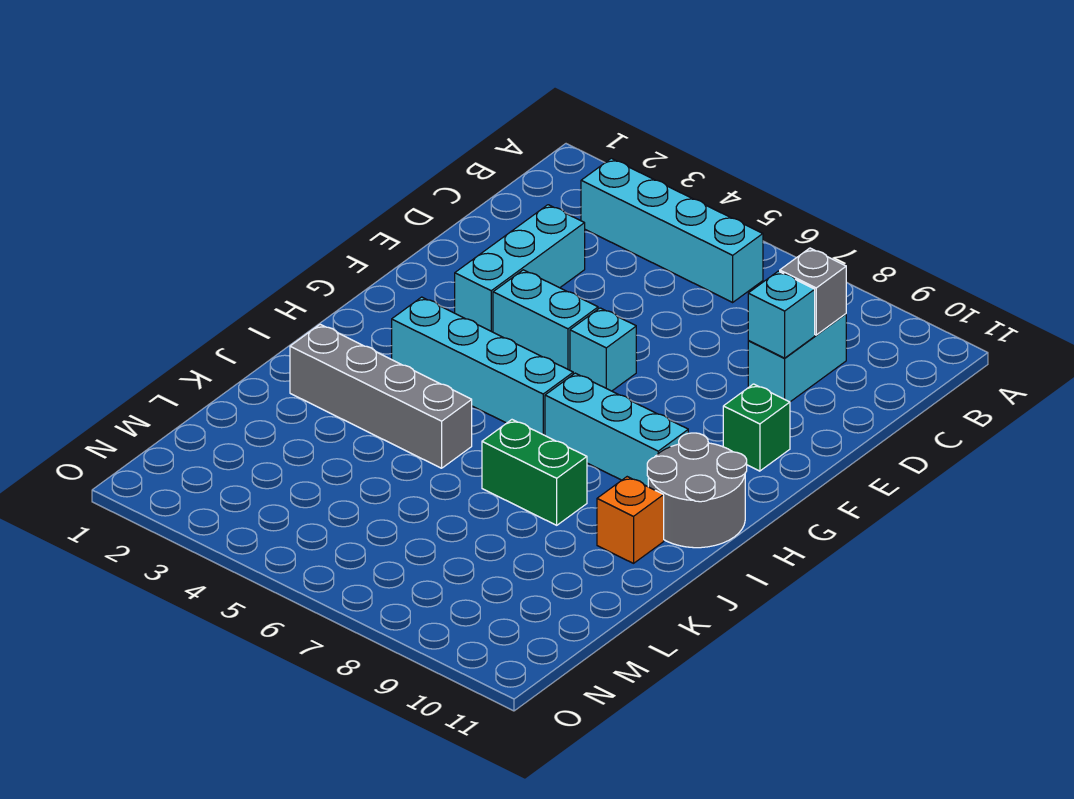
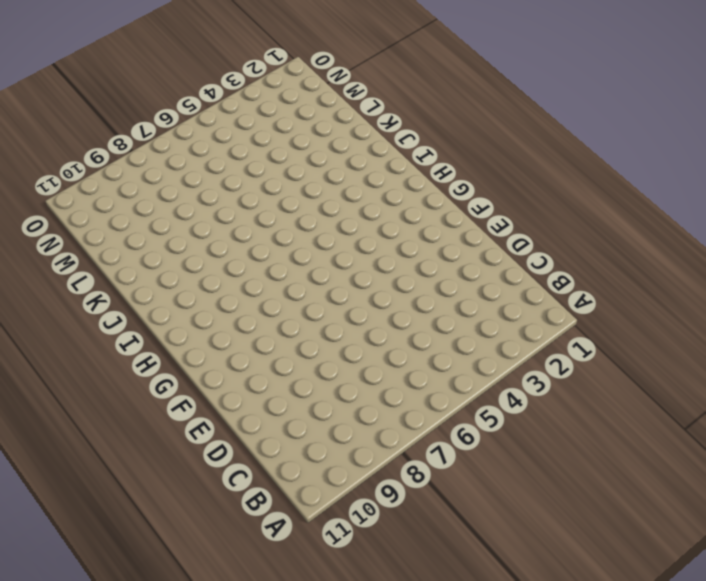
none -> cyan 1x4 brick [581,158,763,302]
none -> cyan 1x2 brick [748,314,846,402]
none -> cyan 1x3 brick [455,205,585,332]

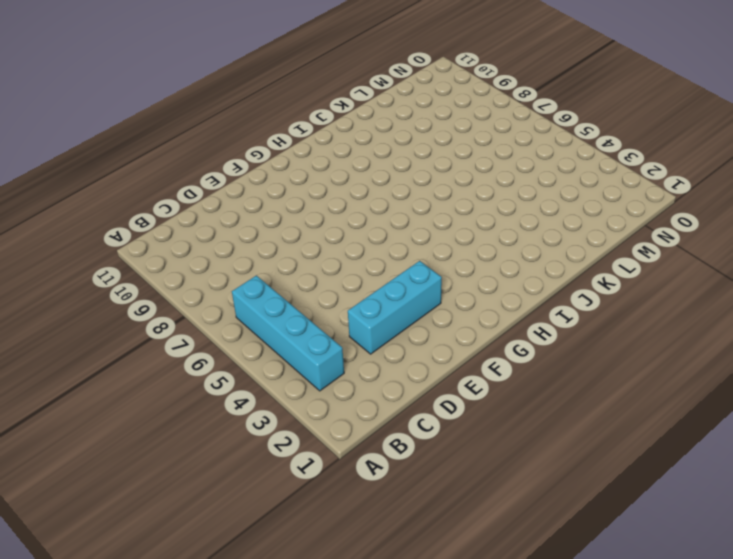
none -> cyan 1x2 brick [748,314,846,402]
none -> cyan 1x2 brick [493,270,598,370]
none -> cyan 1x1 brick [570,308,636,391]

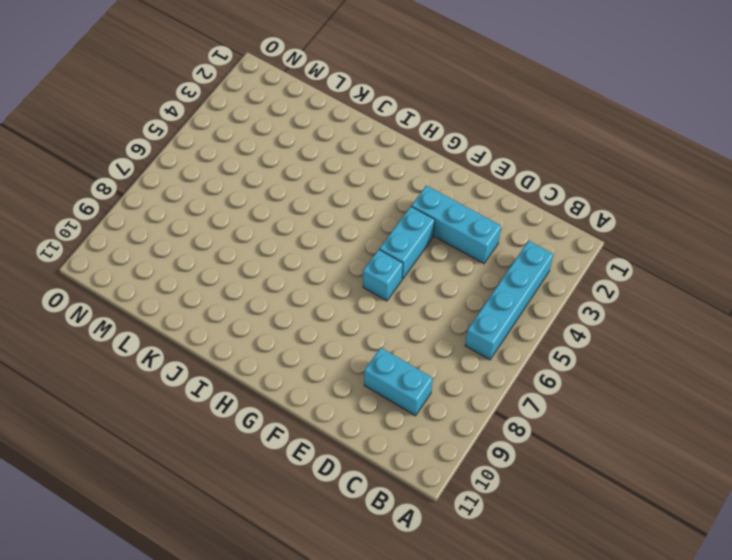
none -> green 1x1 brick [723,384,790,471]
none -> cyan 1x4 brick [392,297,573,435]
none -> cyan 1x3 brick [545,373,688,487]

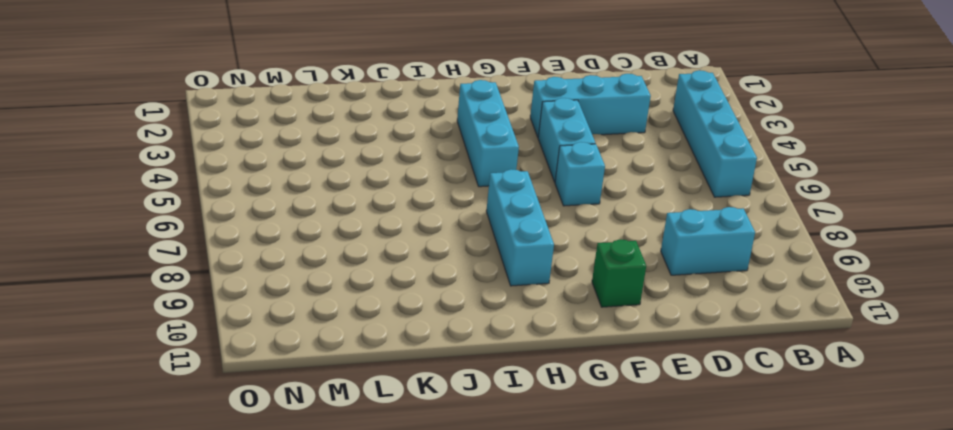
cyan 1x3 brick [457,80,519,187] -> cyan 1x4 brick [392,297,573,435]
none -> grey 2x2 round brick [647,433,747,548]
none -> grey 1x4 brick [290,324,472,468]
none -> green 1x2 brick [482,420,587,525]

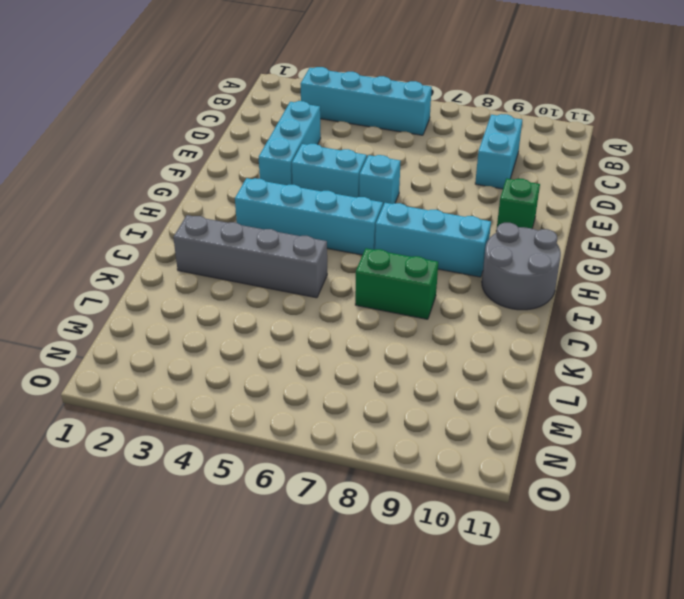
none -> orange 1x1 brick [597,477,664,563]
none -> grey 1x1 brick [780,248,846,335]
none -> cyan 1x1 brick [748,271,815,358]

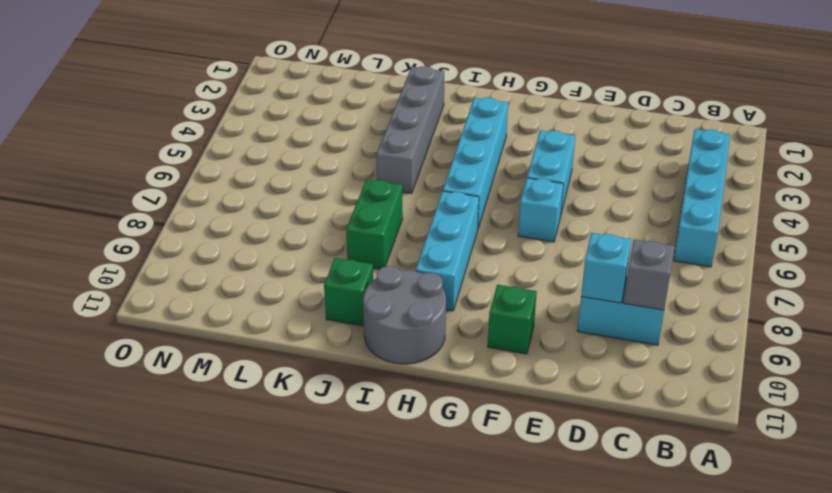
green 1x1 brick [324,258,373,326] -> orange 1x1 brick [597,477,664,563]
none -> cyan 1x3 brick [455,205,585,332]

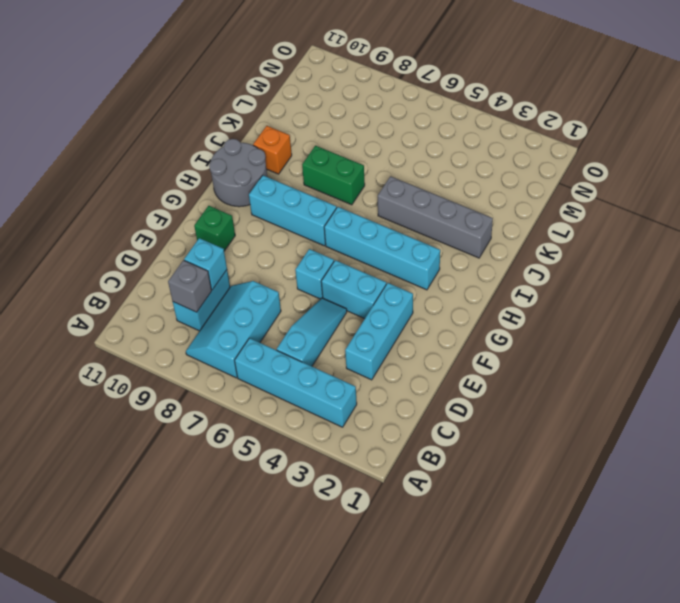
cyan 2x3 slope [186,281,281,378] -> none
cyan 1x3 slope [277,298,347,366] -> none

